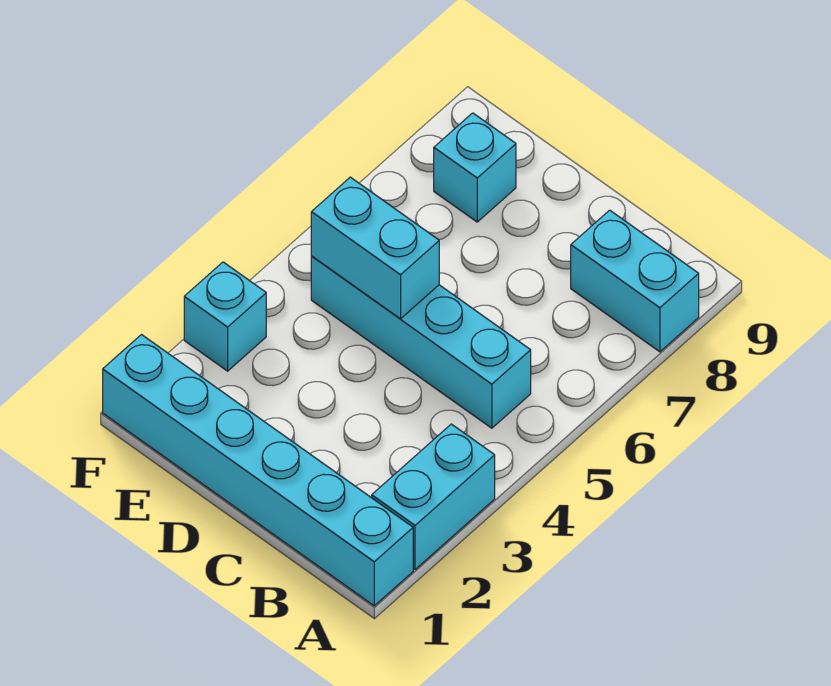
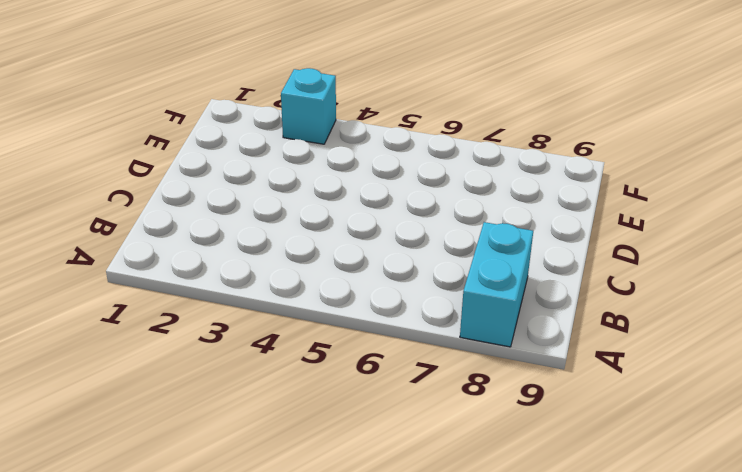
none -> cyan 1x6 brick [103,335,413,606]
none -> cyan 1x2 brick [372,424,495,569]

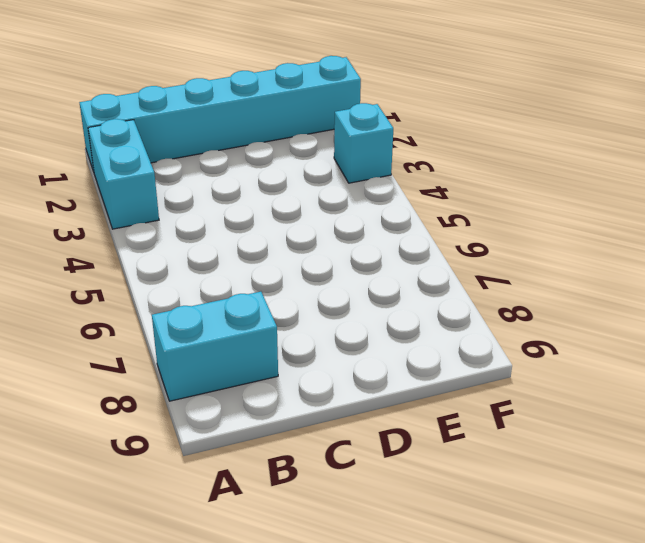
none -> cyan 1x4 brick [311,256,531,428]
none -> cyan 1x1 brick [434,113,516,222]

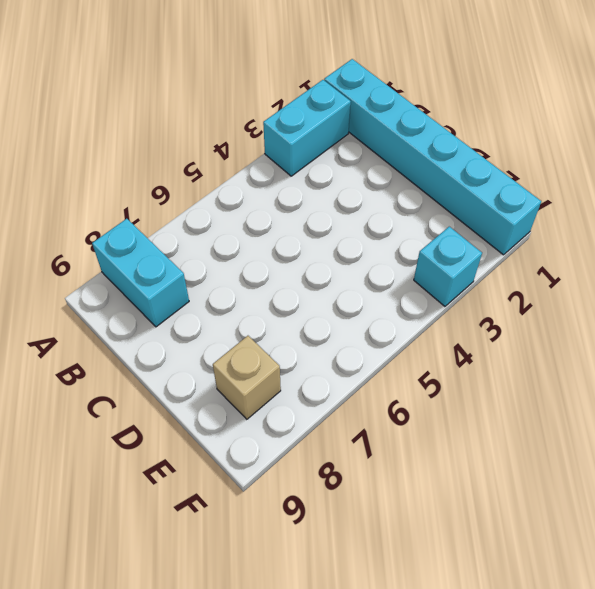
tan 1x1 brick [213,336,281,419] -> cyan 1x1 brick [434,113,516,222]
none -> cyan 1x4 brick [311,256,531,428]
none -> cyan 1x2 brick [311,177,439,319]

